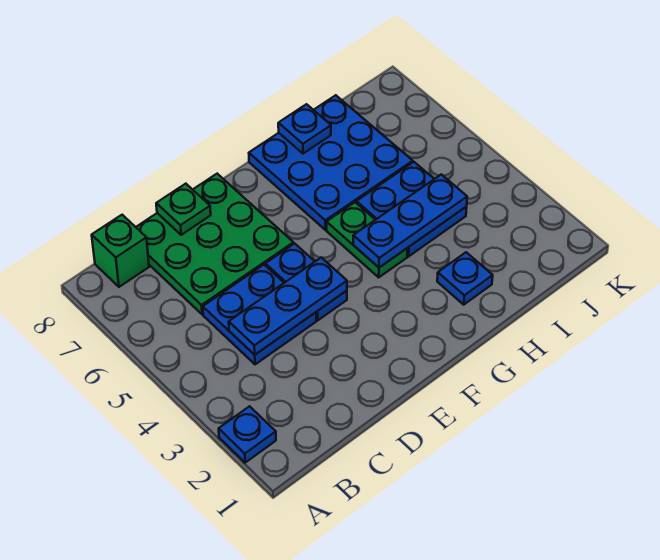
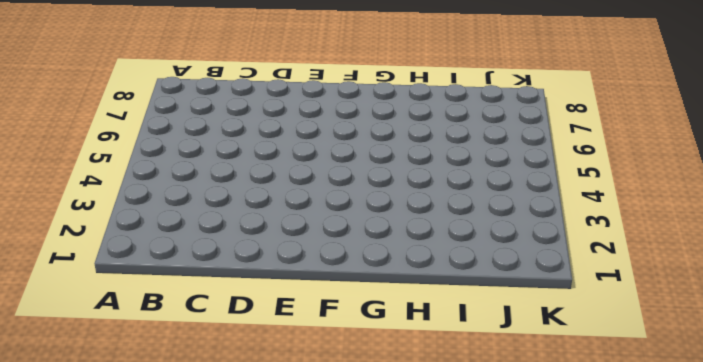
none -> blue 1x1 plate [219,406,276,463]
none -> green 1x1 brick [92,215,149,287]
none -> blue 2x2 plate [203,265,316,364]

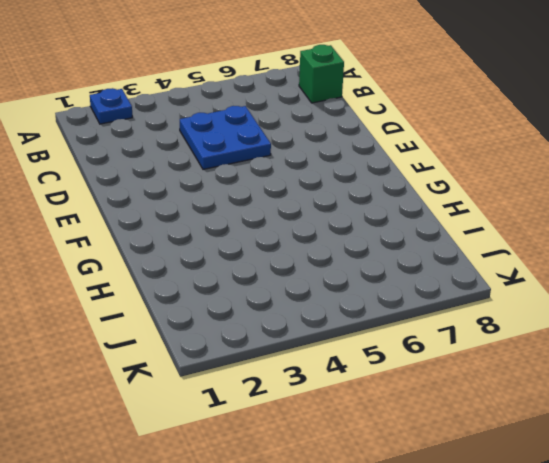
none -> green 3x3 plate [136,174,293,314]
none -> blue 1x2 plate [265,244,347,320]
none -> green 1x2 plate [327,202,408,277]

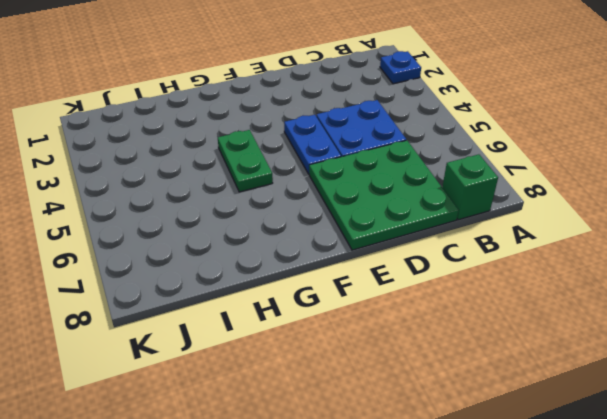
none -> blue 3x3 plate [249,95,413,230]
none -> blue 1x1 plate [437,252,493,305]
none -> blue 2x2 plate [357,162,467,256]

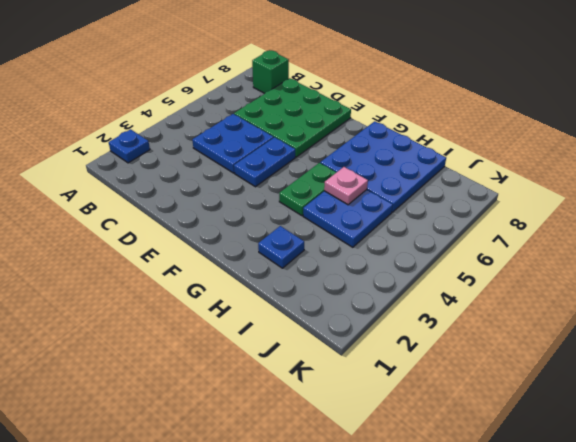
pink 1x1 plate [324,167,368,205] -> none
none -> blue 1x3 plate [229,258,347,355]
none -> green 1x1 plate [156,184,211,235]
none -> blue 1x3 plate [353,174,467,268]

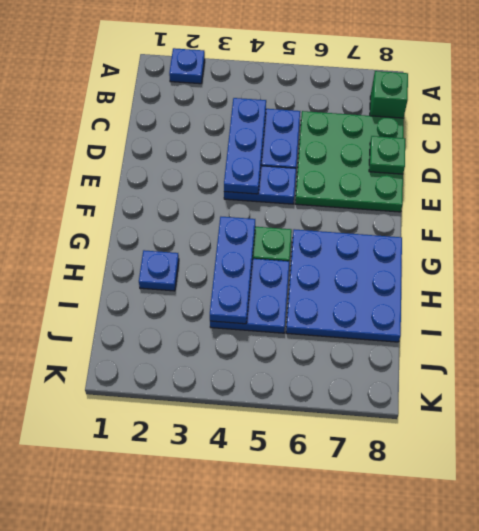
none -> blue 1x1 plate [278,104,331,154]

